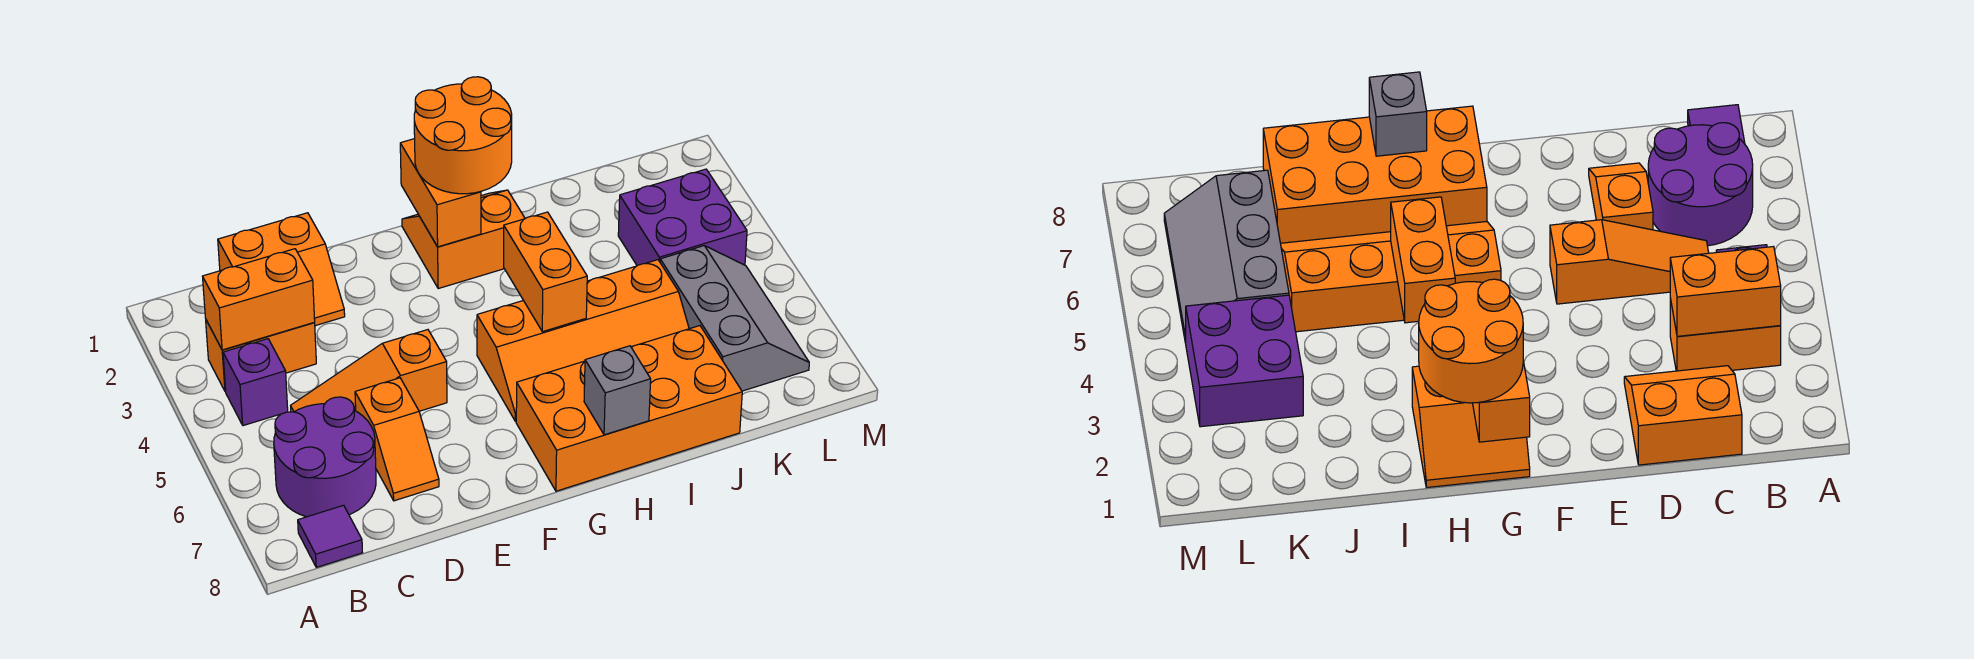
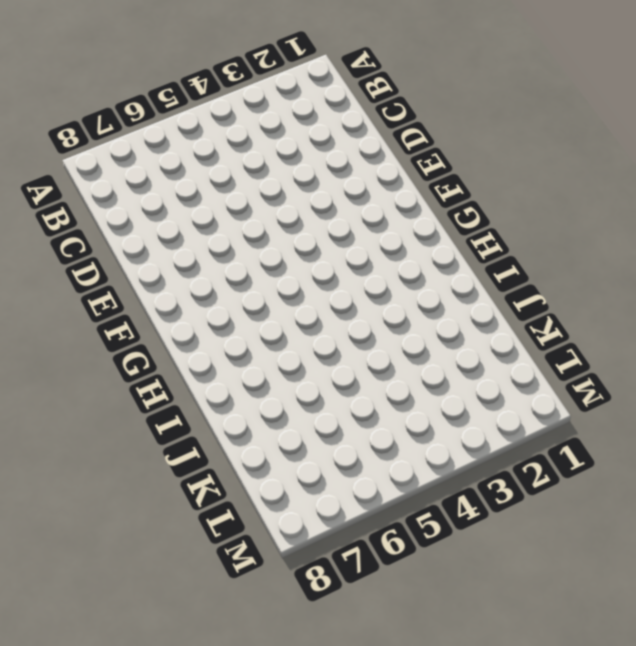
none -> orange 1x2 brick [206,320,316,392]
none -> purple 1x1 brick [223,339,288,426]
none -> purple 2x2 round brick [274,397,376,517]

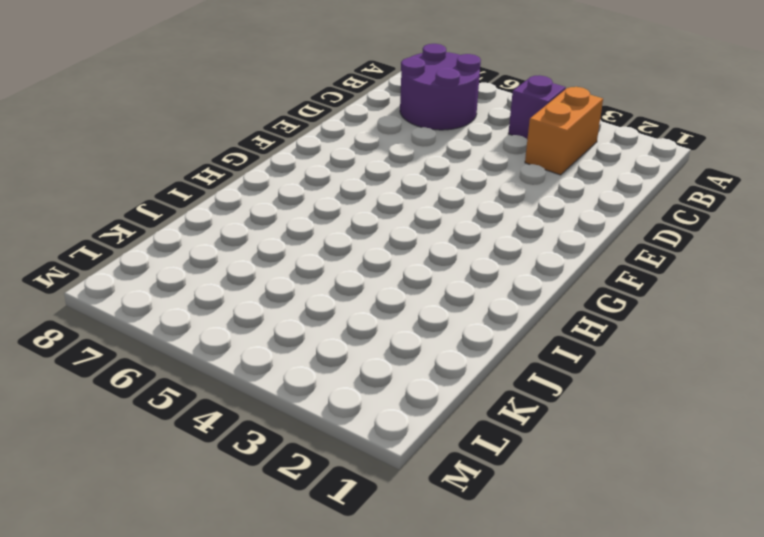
none -> purple 1x1 tile [298,505,363,567]
none -> orange 2x2 slope [218,213,345,326]
none -> orange 1x3 slope [291,330,447,412]

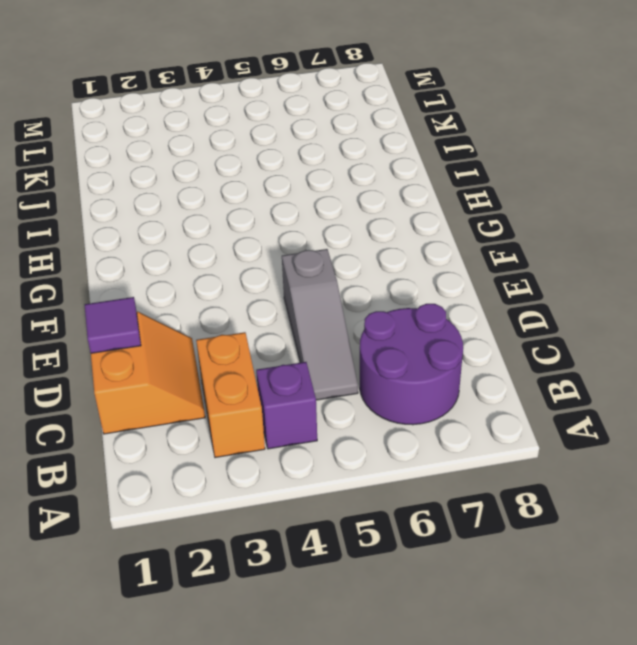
grey 1x3 slope [282,249,358,400] -> orange 1x3 slope [291,330,447,412]
purple 1x1 tile [85,297,141,353] -> purple 1x1 tile moved to [298,505,363,567]
none -> orange 1x2 slope [355,378,439,501]
none -> orange 2x2 slope [402,190,525,288]
none -> orange 2x4 slope [477,260,689,422]

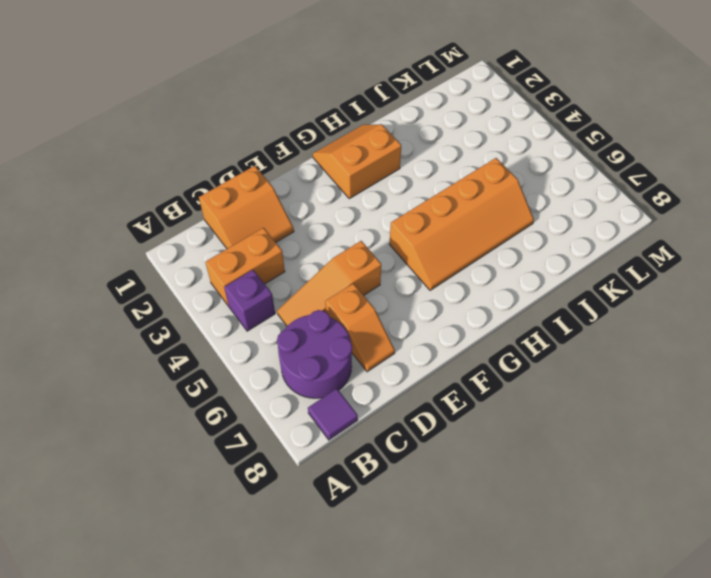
none -> orange 2x4 brick [516,326,742,491]
none -> purple 2x2 brick [618,169,747,266]
none -> grey 2x3 slope [660,246,809,391]

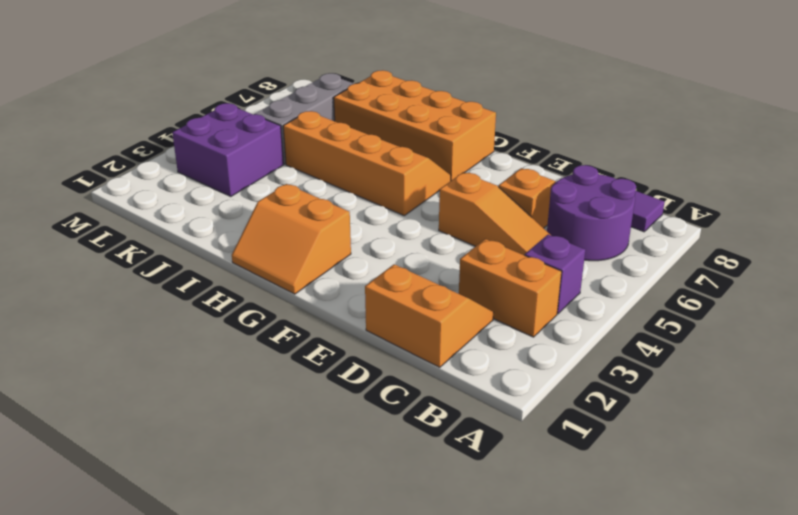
none -> orange 1x2 brick [203,249,315,350]
none -> orange 1x2 brick [400,139,481,247]
none -> orange 1x2 brick [504,212,587,332]

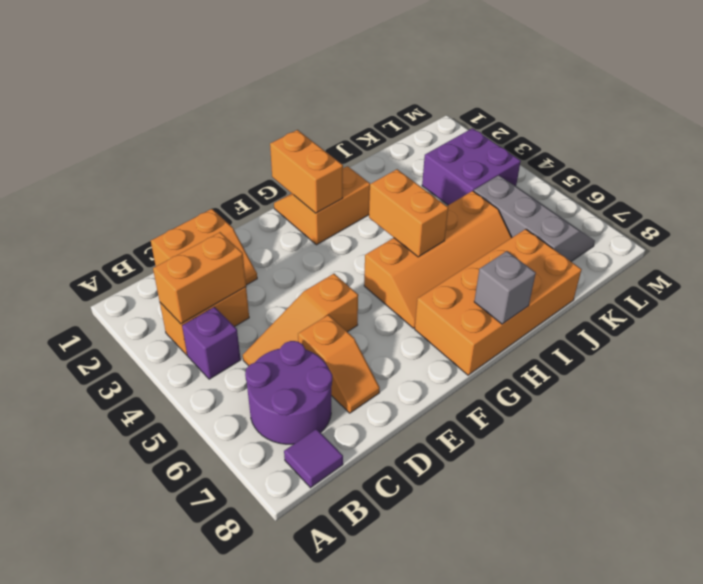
none -> orange 2x2 round brick [414,77,512,194]

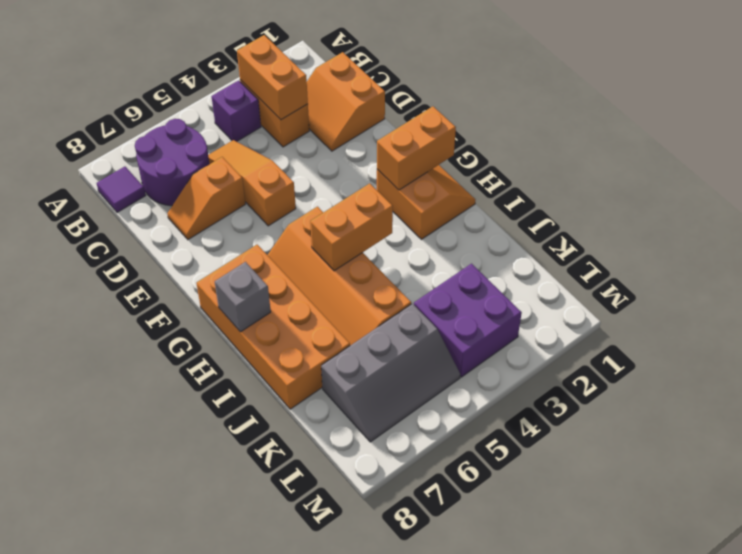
none -> orange 2x2 round brick [414,77,512,194]

